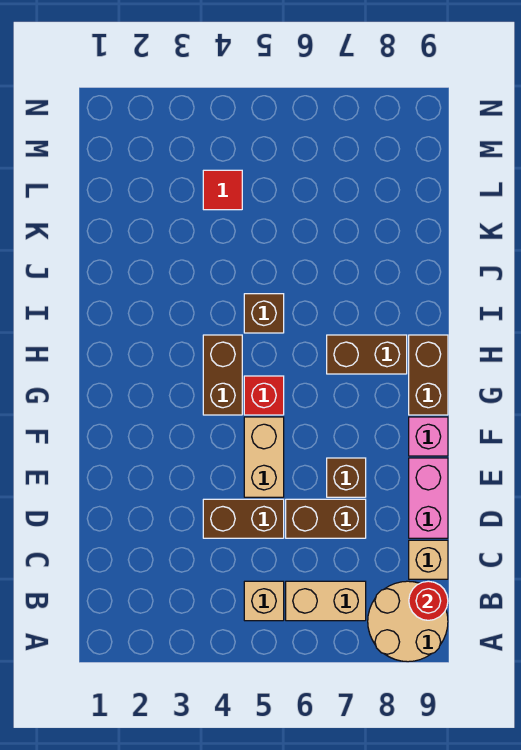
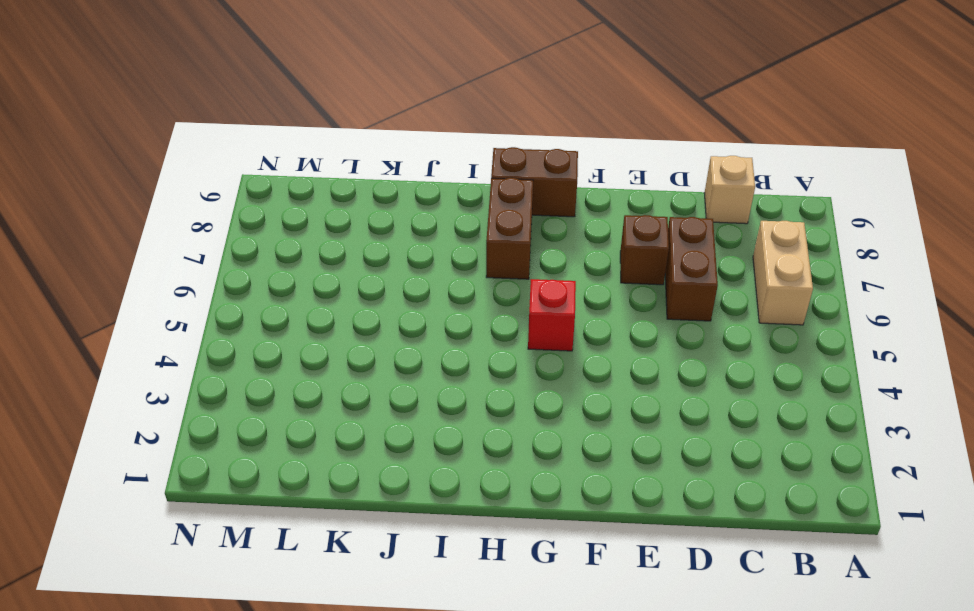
none -> tan 2x2 round brick [368,581,448,662]
none -> tan 1x1 brick [244,581,284,621]
none -> brown 1x2 brick [203,499,284,538]

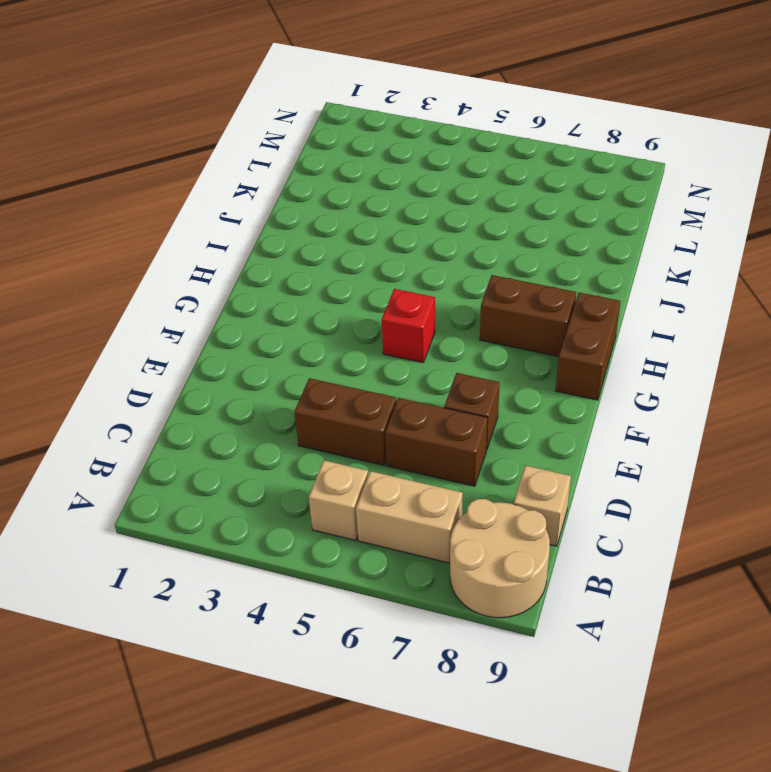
none -> pink 1x2 brick [409,458,448,538]
none -> tan 1x2 brick [244,417,284,497]
none -> pink 1x1 brick [409,417,448,456]

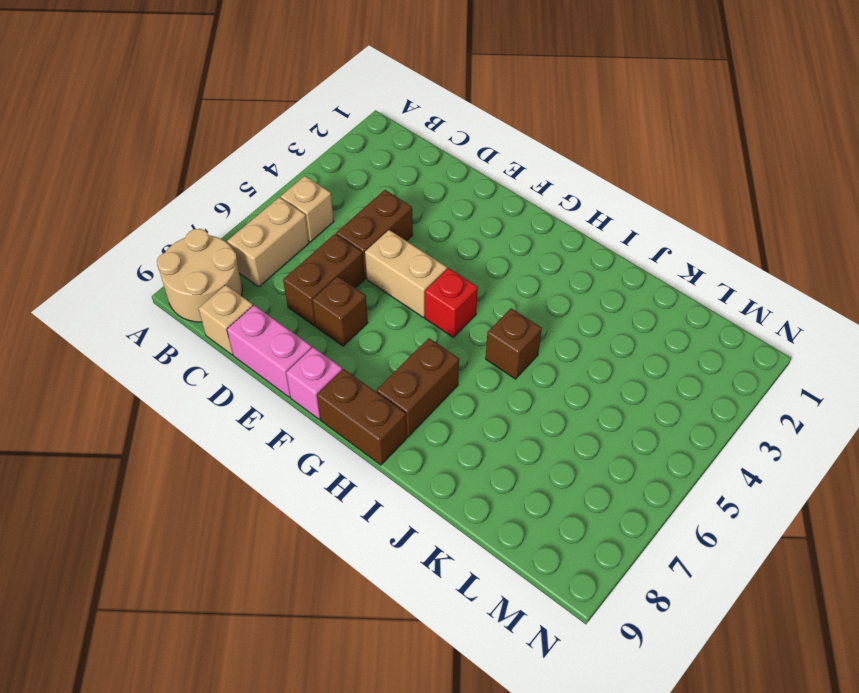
none -> brown 1x2 brick [203,335,242,415]
none -> red 1x1 tile [203,170,242,210]
none -> red 1x1 round brick [409,581,448,620]

